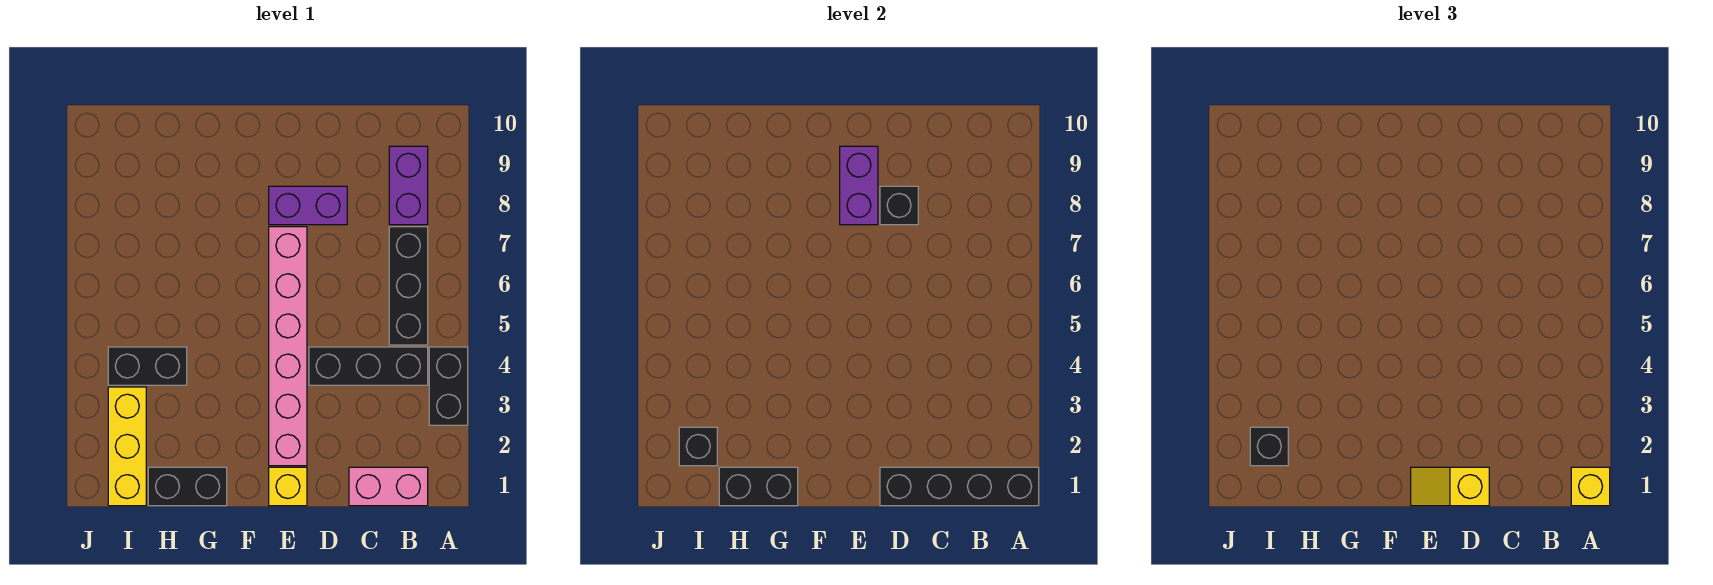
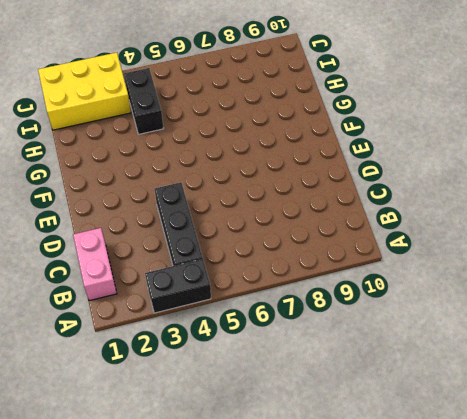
yellow 2x3 brick [38,52,131,130] -> yellow 1x3 brick [108,387,146,506]
none -> black 1x3 brick [389,227,428,345]
none -> purple 1x2 brick [389,146,428,225]
none -> purple 1x2 brick [269,186,347,225]

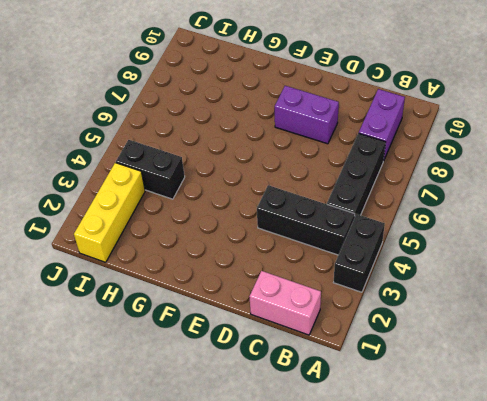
none -> yellow 1x1 brick [269,467,307,506]
none -> pink 1x6 brick [269,227,307,466]
none -> black 1x2 brick [148,467,227,506]

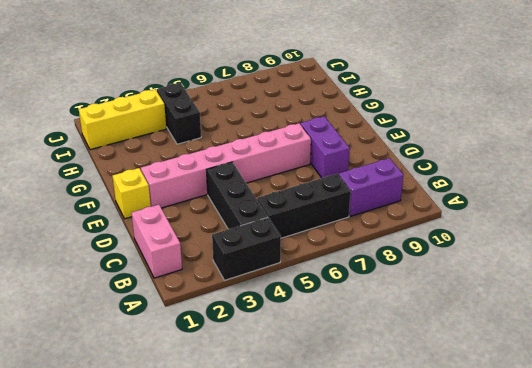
none -> black 1x2 brick [148,467,227,506]
none -> black 1x4 brick [880,467,1039,506]
none -> black 1x1 brick [880,186,918,225]

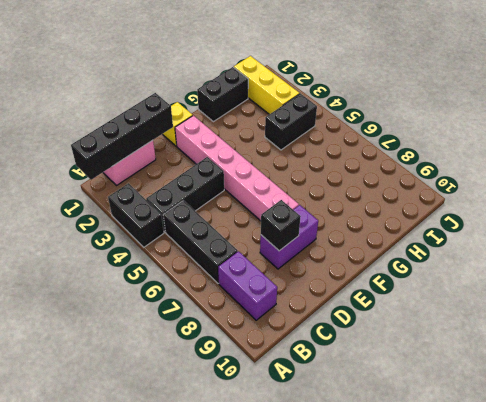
none -> purple 1x2 brick [840,146,878,225]
none -> black 1x2 brick [719,467,798,506]
none -> black 1x1 brick [679,427,717,466]

